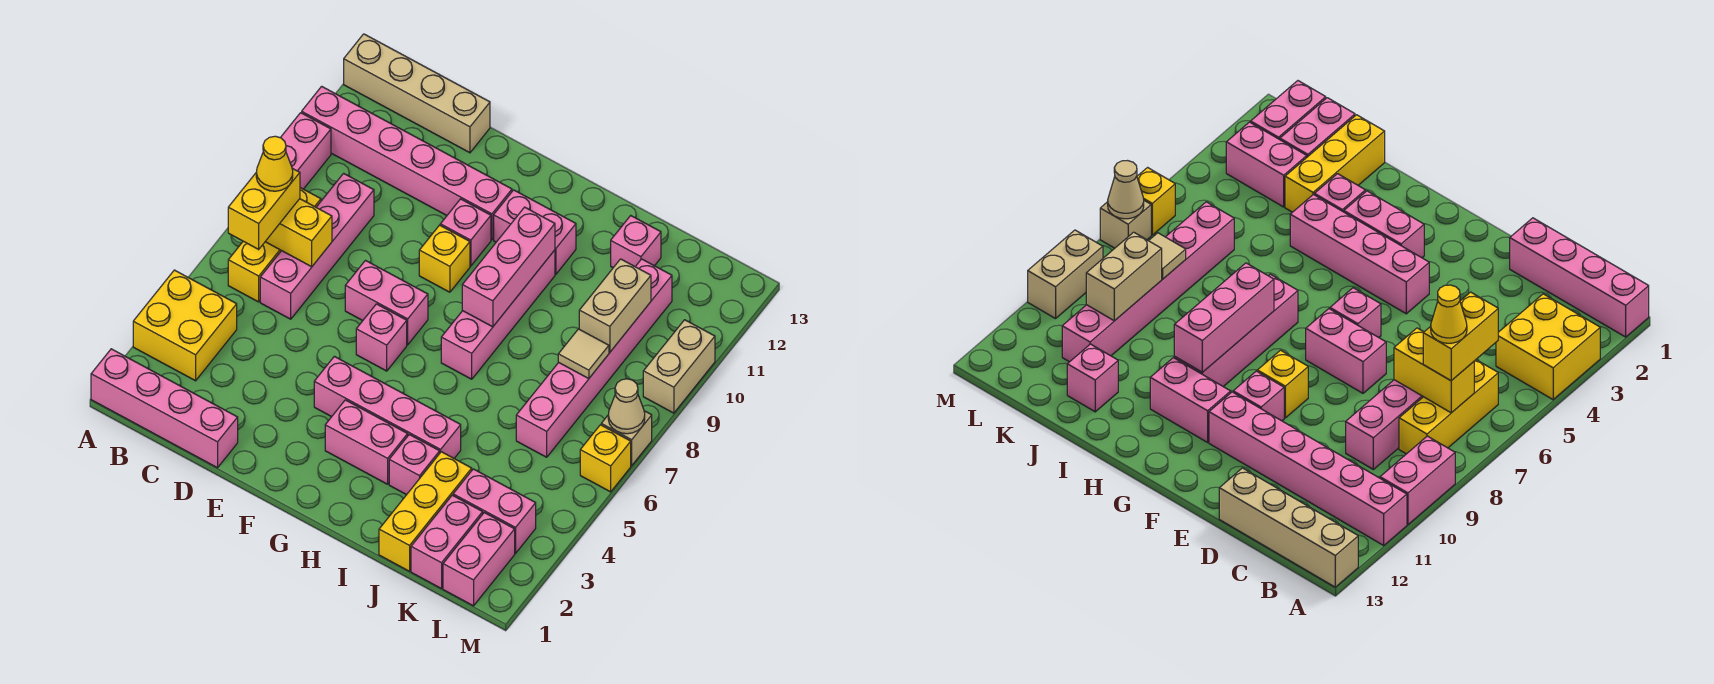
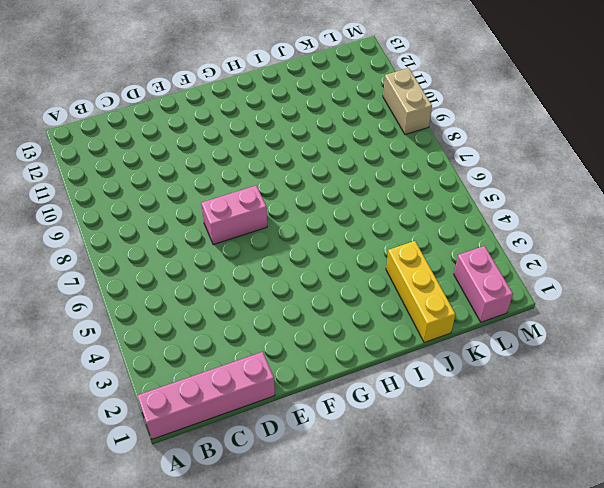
none -> yellow 2x2 brick [133,270,237,381]
none -> pink 1x2 brick [280,113,331,189]
none -> pink 1x6 brick [302,86,512,240]
none -> tan 1x4 brick [344,34,490,153]

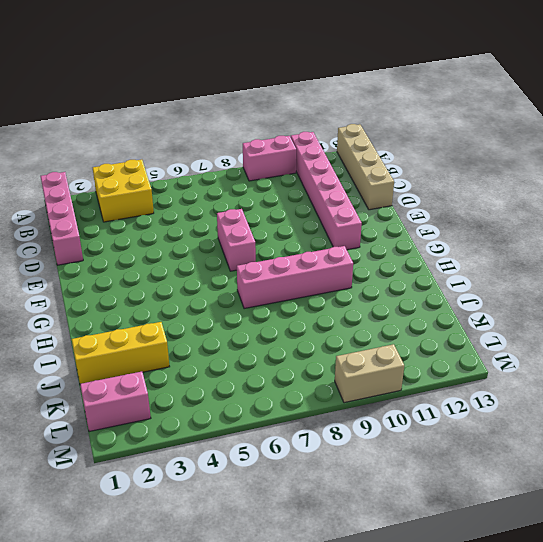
none -> yellow 1x3 brick [228,188,321,302]
none -> pink 1x4 brick [260,173,374,319]
none -> pink 1x4 brick [314,356,461,458]
none -> pink 1x1 brick [356,304,407,371]

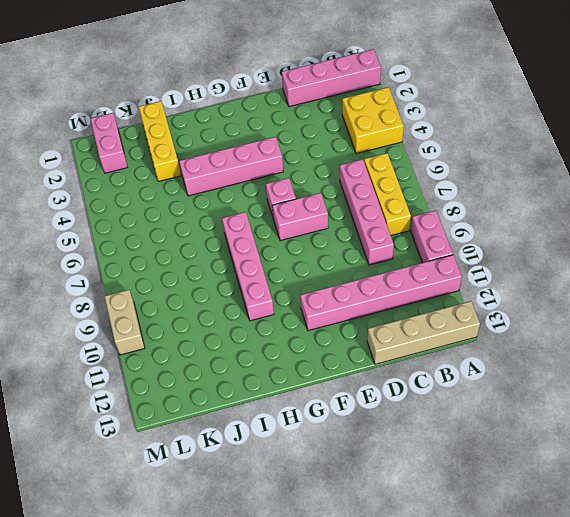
none -> yellow 1x1 brick [419,225,470,292]
none -> pink 1x1 brick [440,199,491,266]
none -> pink 1x2 brick [325,400,408,484]
none -> pink 1x2 brick [494,190,576,274]

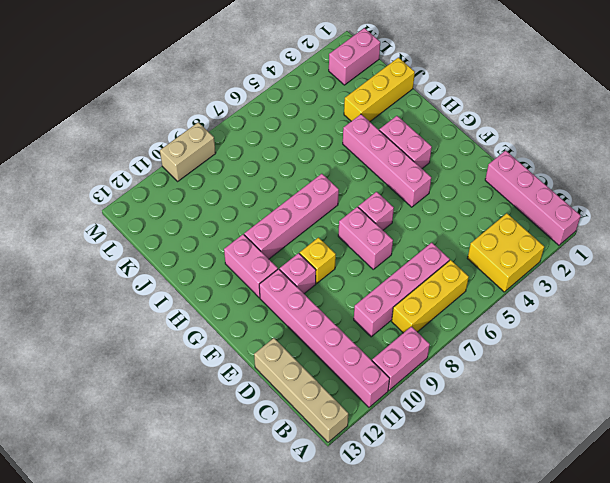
none -> pink 1x1 brick [389,435,440,495]
none -> pink 1x1 brick [611,216,661,268]
none -> pink 1x2 brick [411,495,483,589]
none -> pink 1x2 brick [453,469,536,553]

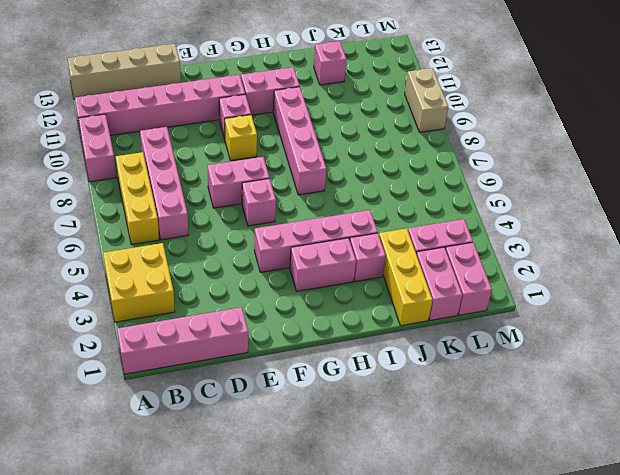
none -> pink 1x6 brick [516,259,672,457]
none -> yellow 1x1 brick [580,425,631,492]
none -> tan 1x1 brick [601,411,652,465]
none -> yellow 1x2 brick [265,199,332,267]

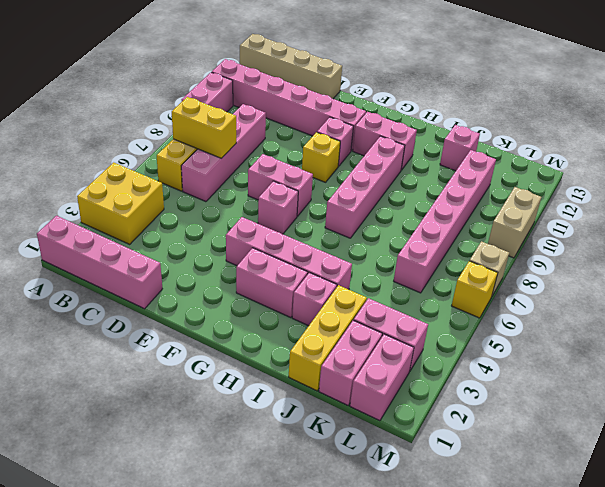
none -> pink 1x3 brick [462,207,555,327]
none -> tan 1x1 tile [558,329,609,379]
none -> tan 1x2 brick [579,259,651,352]
none -> tan 1x1 cone [608,379,645,434]

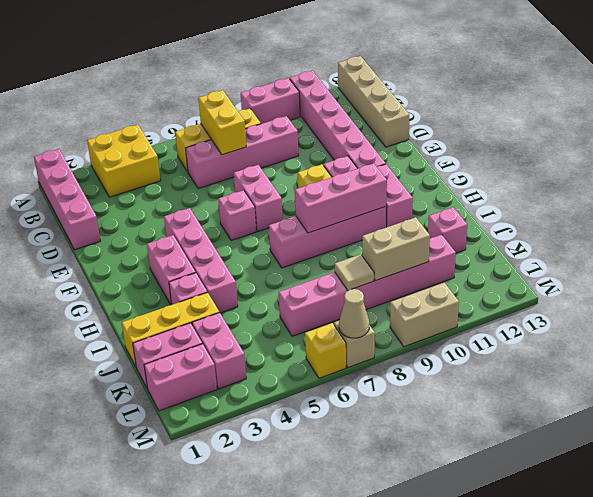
none -> yellow 1x2 brick [228,168,300,249]
none -> yellow 1x1 cone [256,136,293,191]

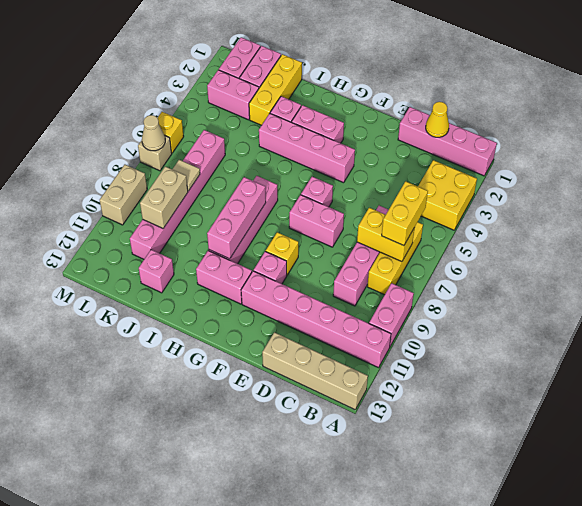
yellow 1x1 cone [426,102,449,137] -> yellow 1x1 cone moved to [256,136,293,191]

